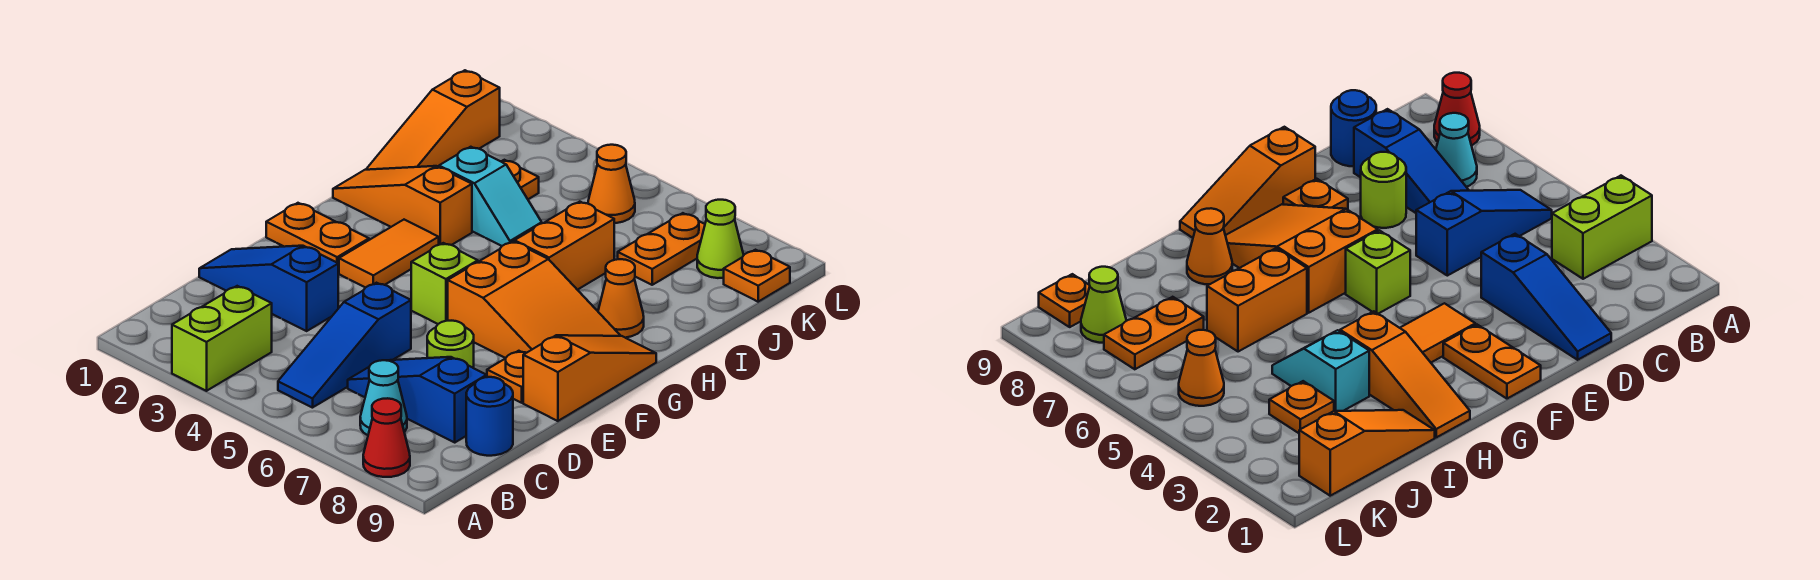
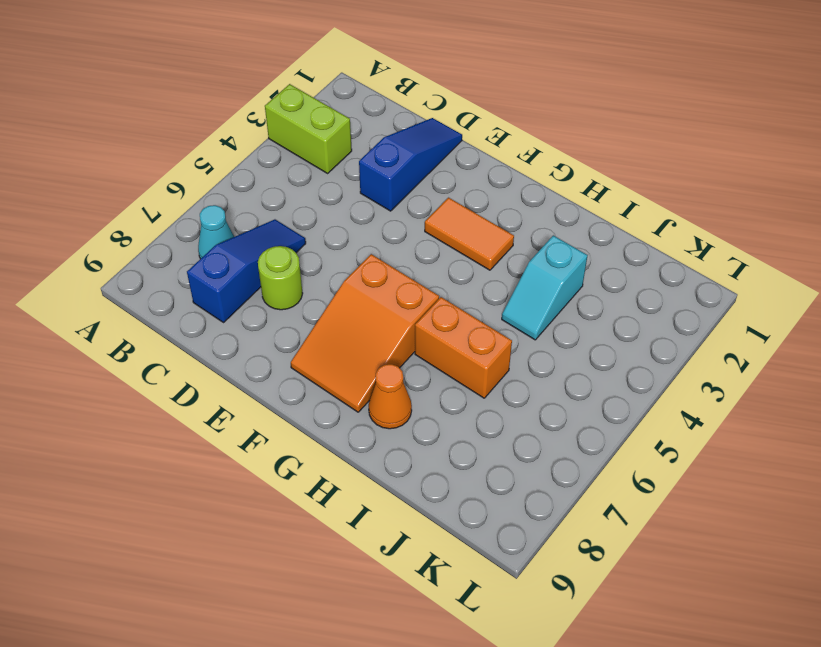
none -> red 1x1 cone [363,398,410,477]
none -> blue 1x3 slope [278,283,411,408]
none -> blue 1x1 round brick [466,377,513,456]

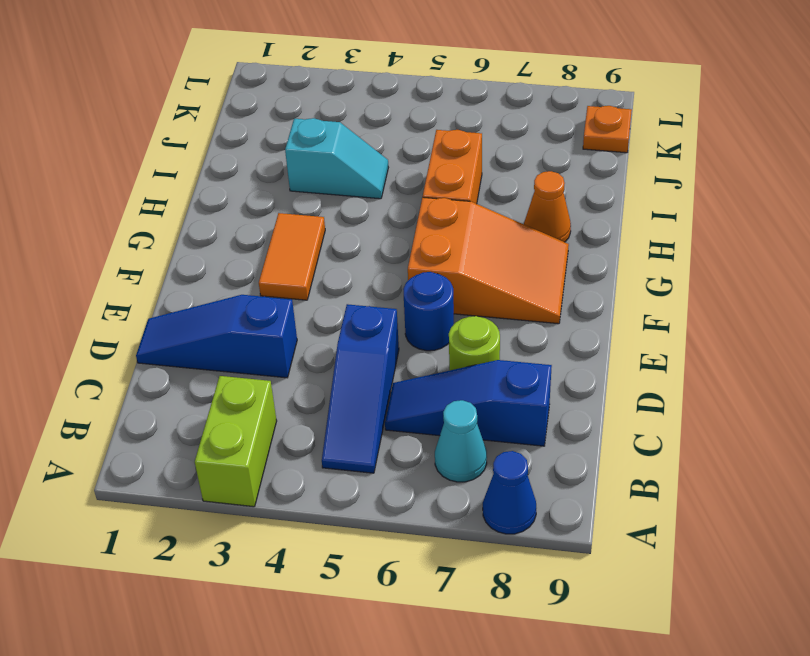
blue 1x1 cone [483,451,536,534] -> red 1x1 cone [363,398,410,477]
blue 1x1 round brick [403,272,454,351] -> blue 1x1 round brick moved to [466,377,513,456]
none -> orange 1x1 plate [487,351,526,403]
none -> orange 1x3 slope [523,335,656,421]
none -> orange 1x2 plate [266,203,369,272]

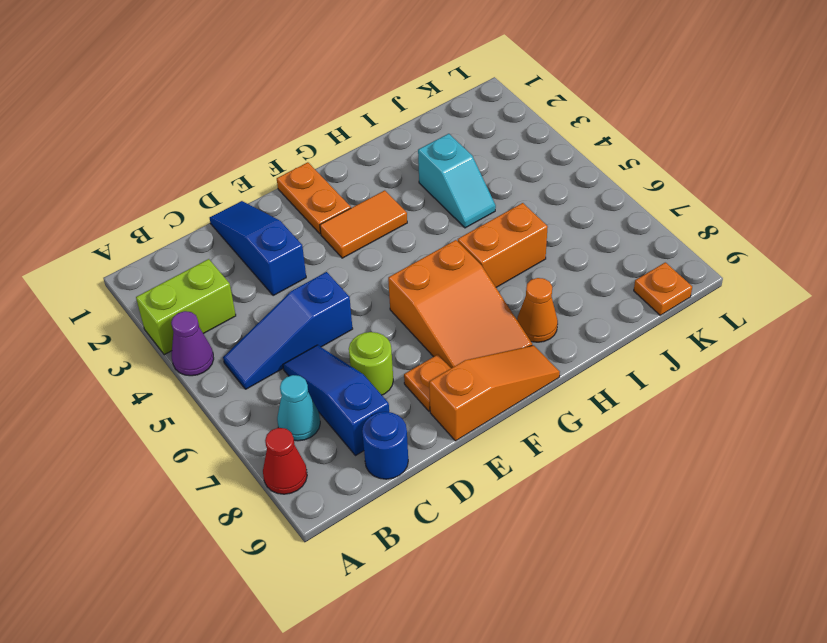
purple 1x1 cone [171,311,214,376] -> none
none -> lime 1x1 brick [411,243,478,324]
none -> orange 1x3 slope [333,166,472,245]
none -> orange 1x3 slope [366,70,500,170]

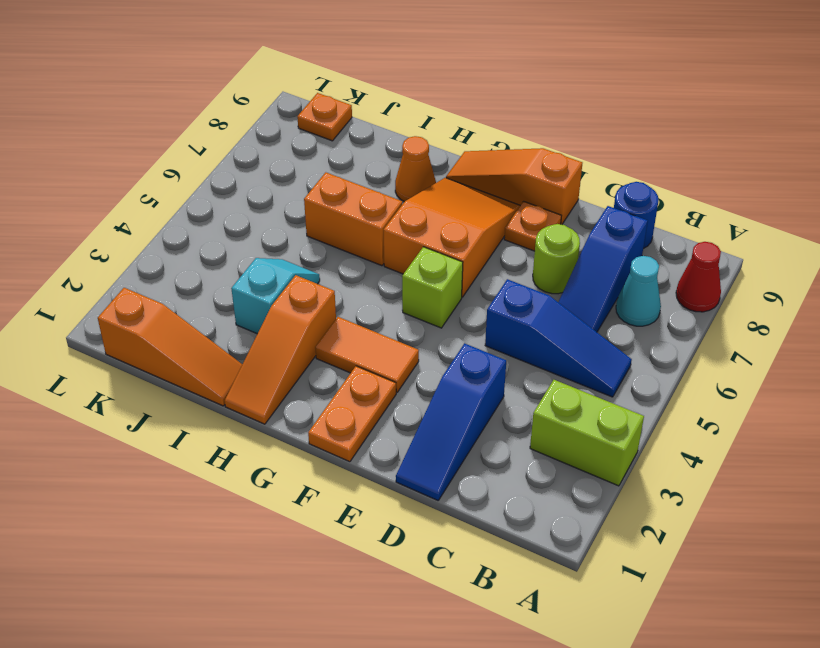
none -> orange 1x1 plate [501,160,539,199]
none -> orange 1x2 plate [618,213,705,285]
none -> orange 1x1 cone [588,145,635,223]

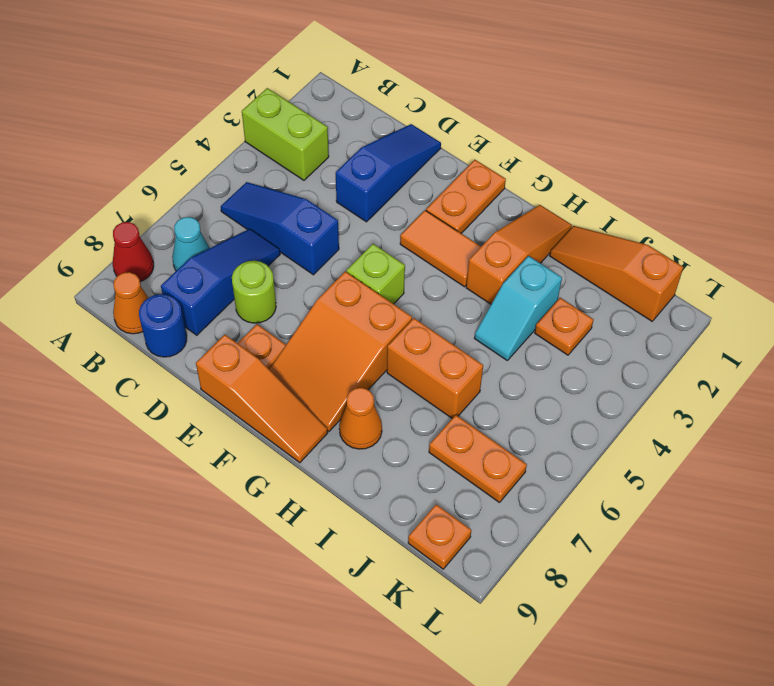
orange 1x1 cone [113,272,148,334] -> orange 1x1 cone moved to [588,145,635,223]
none -> lime 1x1 cone [697,200,744,278]

